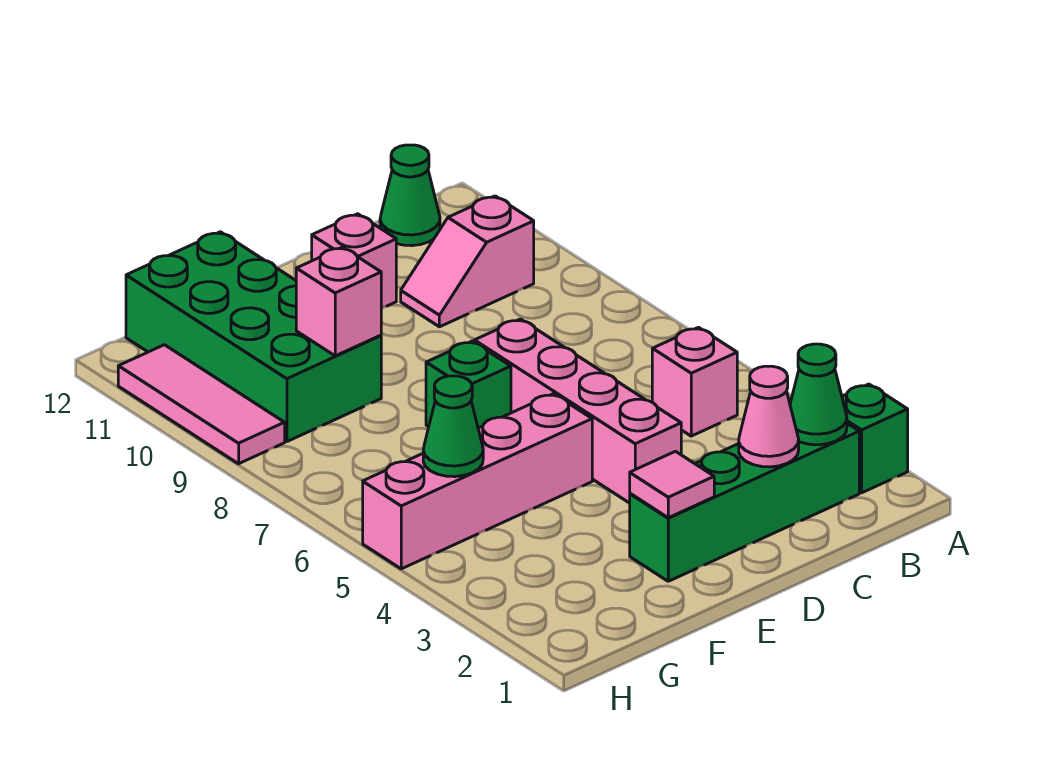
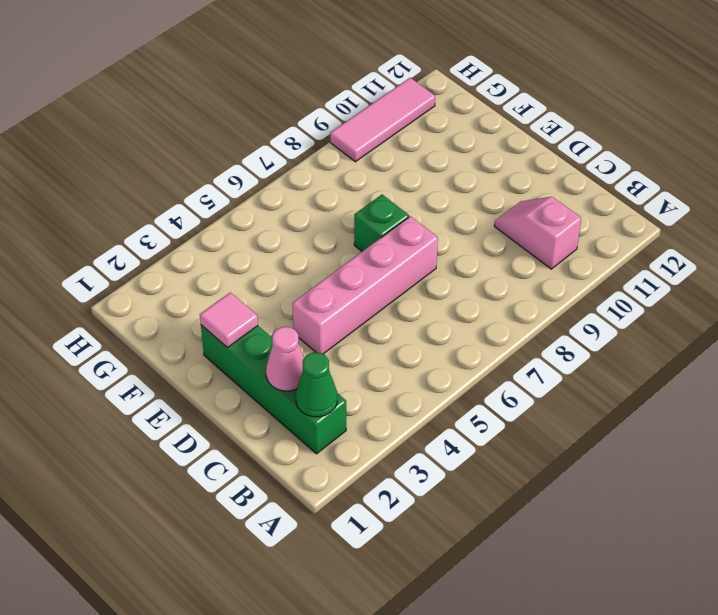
none -> green 1x1 brick [842,384,908,493]
none -> pink 1x1 brick [652,327,737,436]
none -> green 1x1 cone [380,145,440,246]

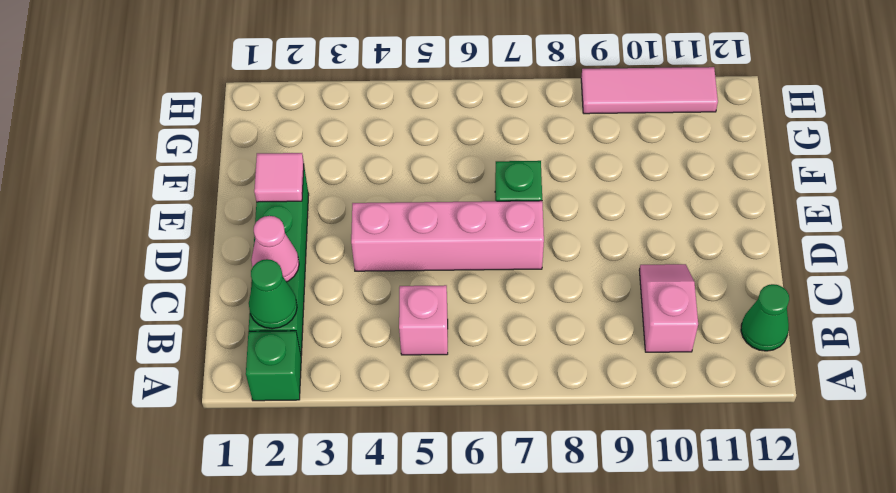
none -> pink 1x1 brick [312,214,396,308]
none -> pink 1x4 brick [363,394,592,569]
none -> green 2x4 brick [126,232,381,442]

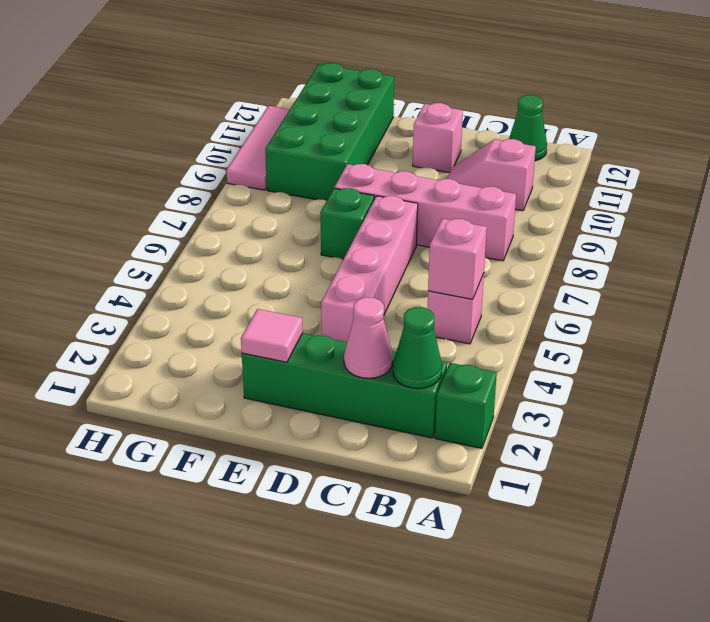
pink 1x1 brick [428,219,487,299] -> pink 1x1 brick moved to [296,247,381,356]
pink 1x4 brick [334,164,516,261] -> pink 1x4 brick moved to [363,394,592,569]
none -> green 1x1 cone [423,376,483,477]

